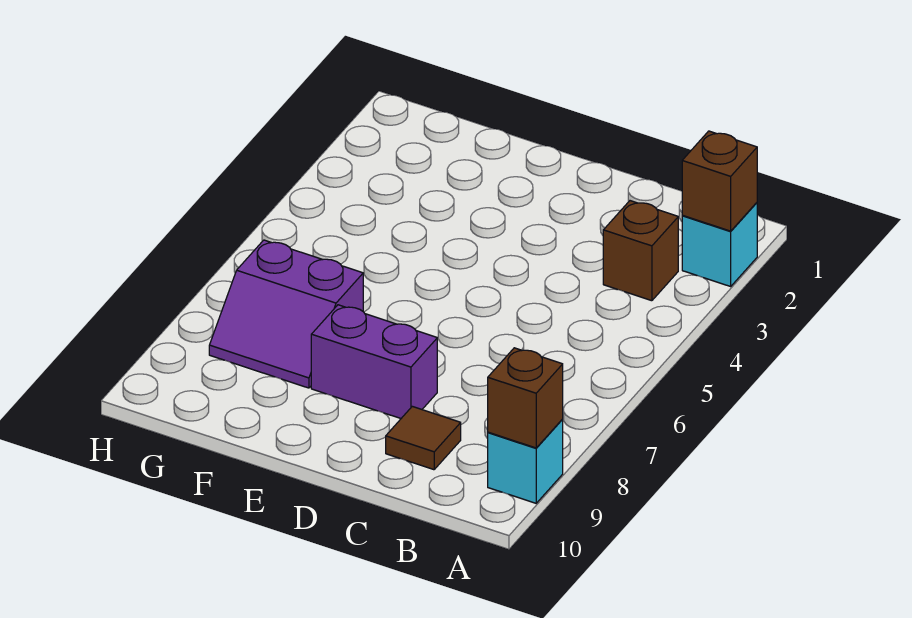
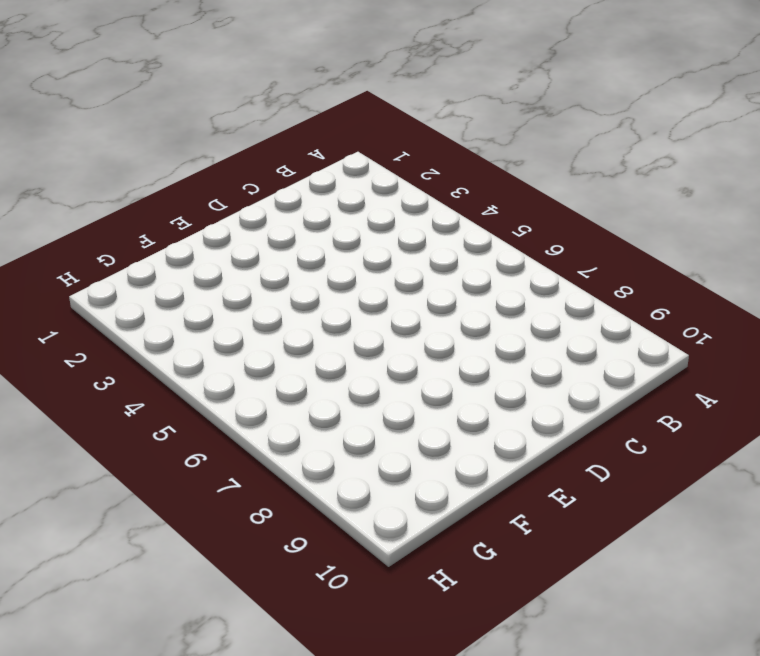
none -> cyan 1x1 brick [682,203,757,286]
none -> cyan 1x1 brick [488,419,563,503]

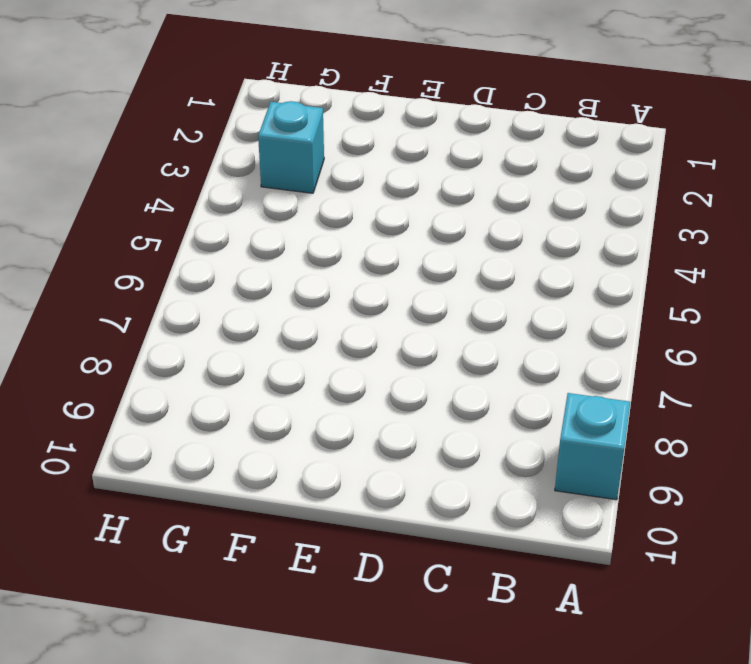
cyan 1x1 brick [258,101,324,193] -> cyan 1x1 brick moved to [682,203,757,286]
none -> brown 1x1 brick [603,201,678,301]
none -> brown 1x1 tile [386,406,461,470]

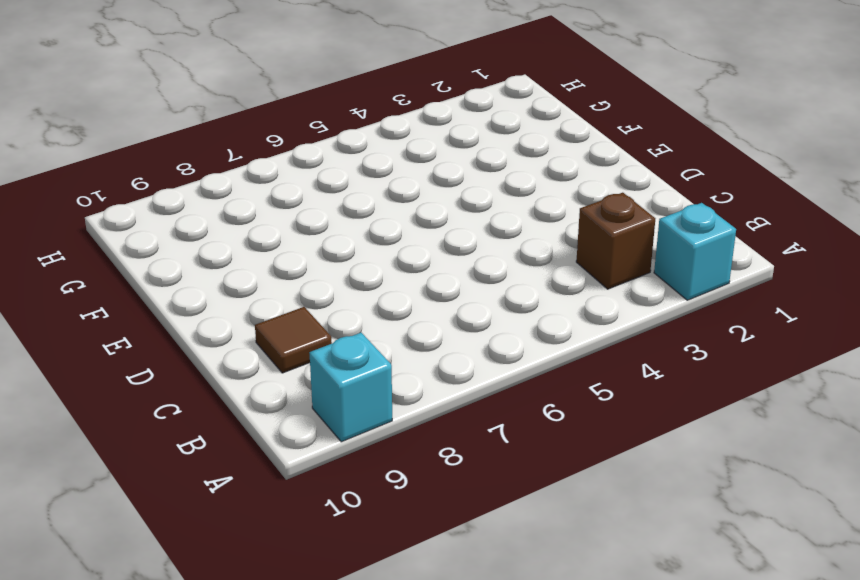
none -> purple 1x2 brick [311,305,437,418]
none -> purple 2x2 slope [209,240,363,388]

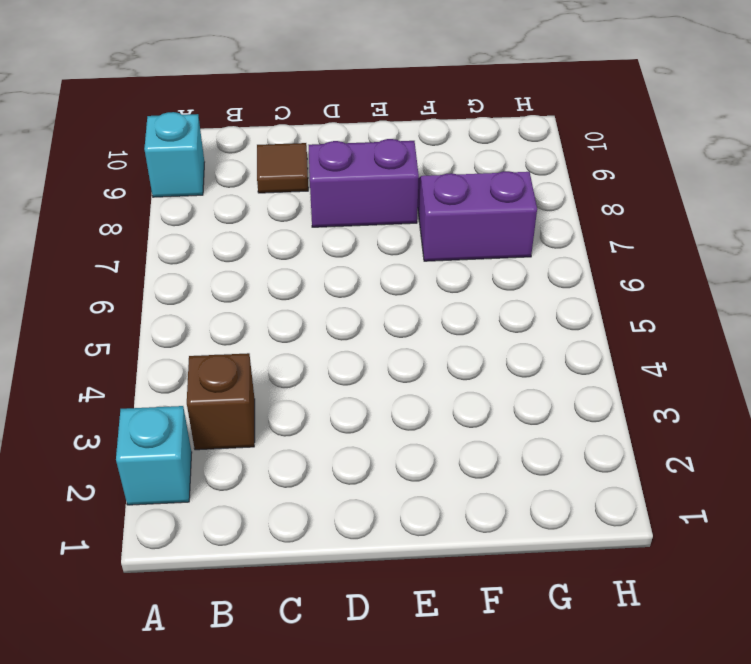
none -> brown 1x1 brick [682,131,757,231]
none -> brown 1x1 brick [488,348,563,448]

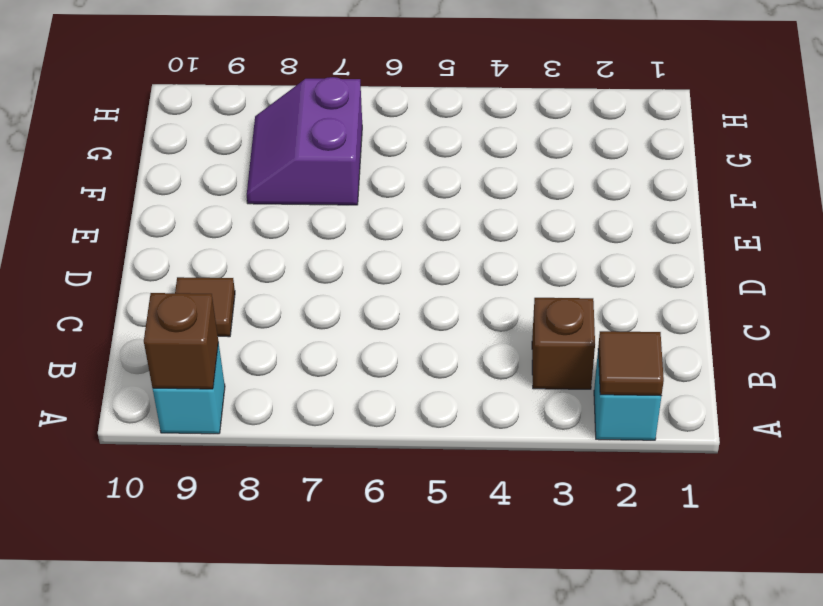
brown 1x1 tile [598,331,664,396] -> brown 1x1 brick [682,131,757,231]
none -> purple 1x2 brick [311,305,437,418]

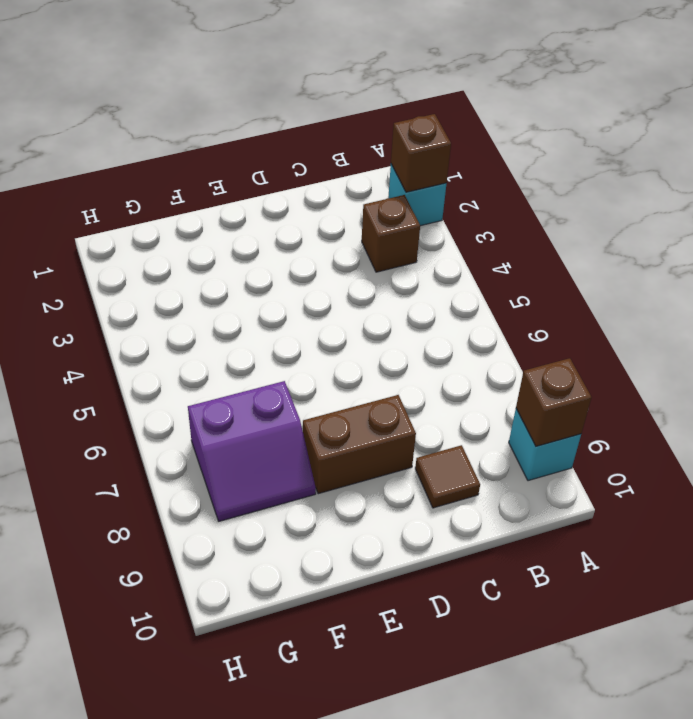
brown 1x2 brick [303,395,416,494] -> purple 1x2 brick [311,305,437,418]

